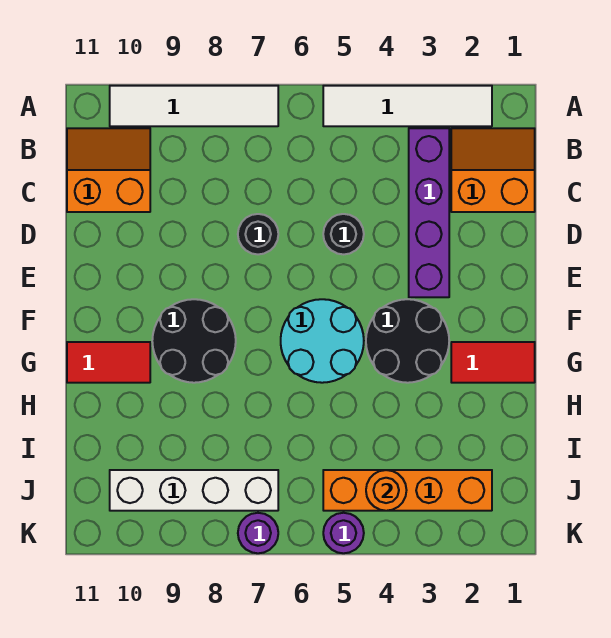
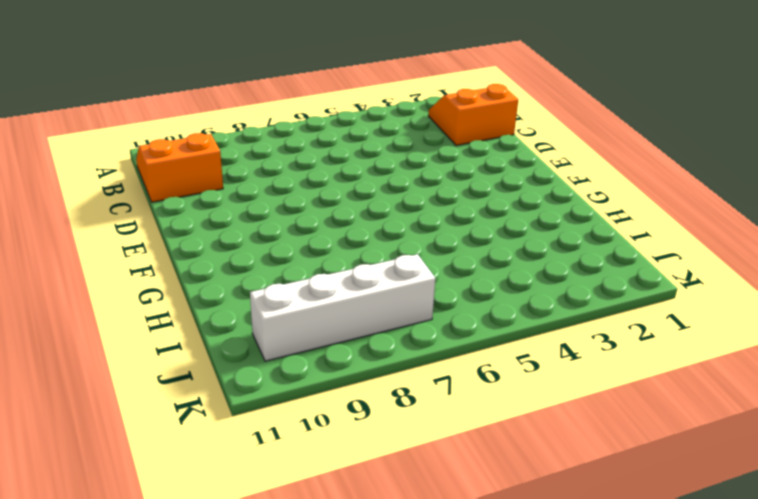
none -> white 1x4 tile [323,86,492,126]
none -> white 1x4 tile [110,86,278,126]
none -> purple 1x4 brick [409,128,449,297]

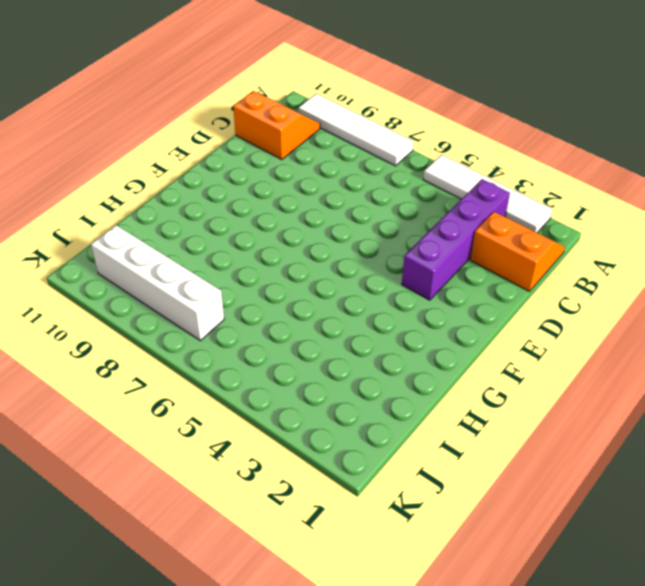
none -> black 1x1 round brick [323,214,364,254]
none -> black 1x1 round brick [238,214,278,254]
none -> black 2x2 round brick [366,299,449,383]

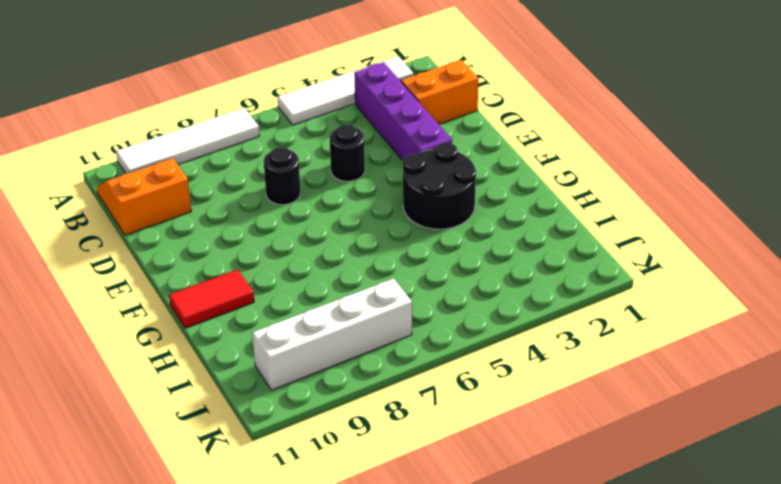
none -> cyan 2x2 round brick [281,299,364,383]
none -> black 2x2 round brick [152,299,236,383]
none -> red 1x2 tile [451,342,535,383]

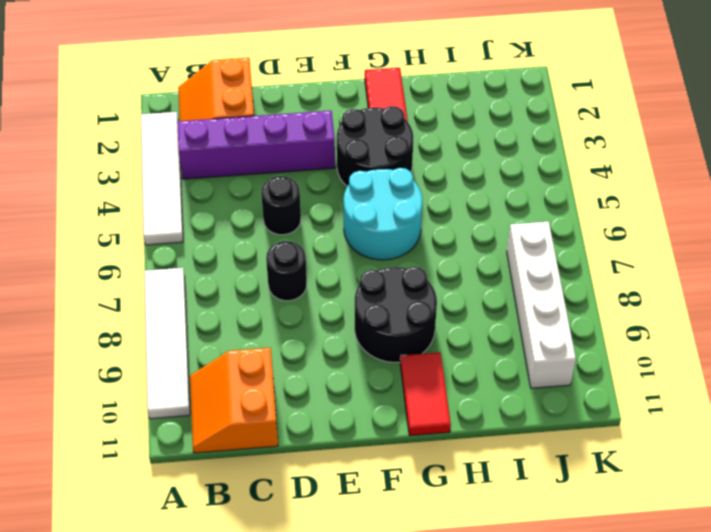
none -> orange 1x4 brick [323,470,492,511]
none -> purple 1x1 round brick [323,513,364,553]
none -> purple 1x1 round brick [238,513,278,553]

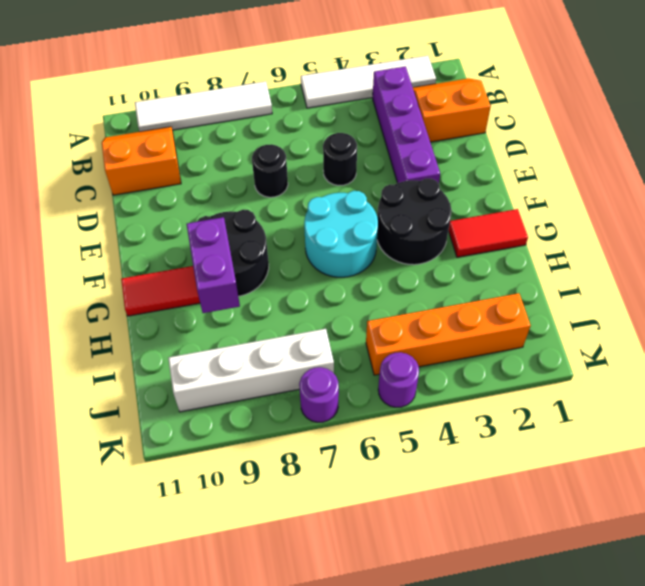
purple 1x2 brick [187,217,240,313] -> none
none -> orange 1x1 round brick [366,470,407,511]

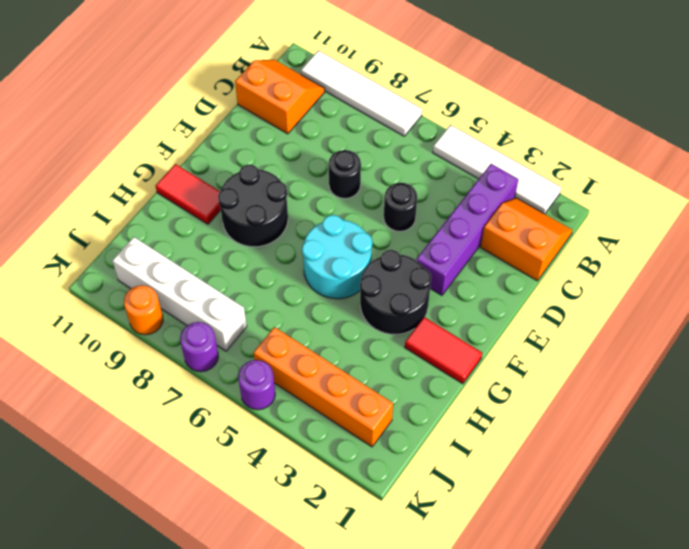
orange 1x1 round brick [124,285,163,335] -> orange 1x1 round brick moved to [366,470,407,511]

